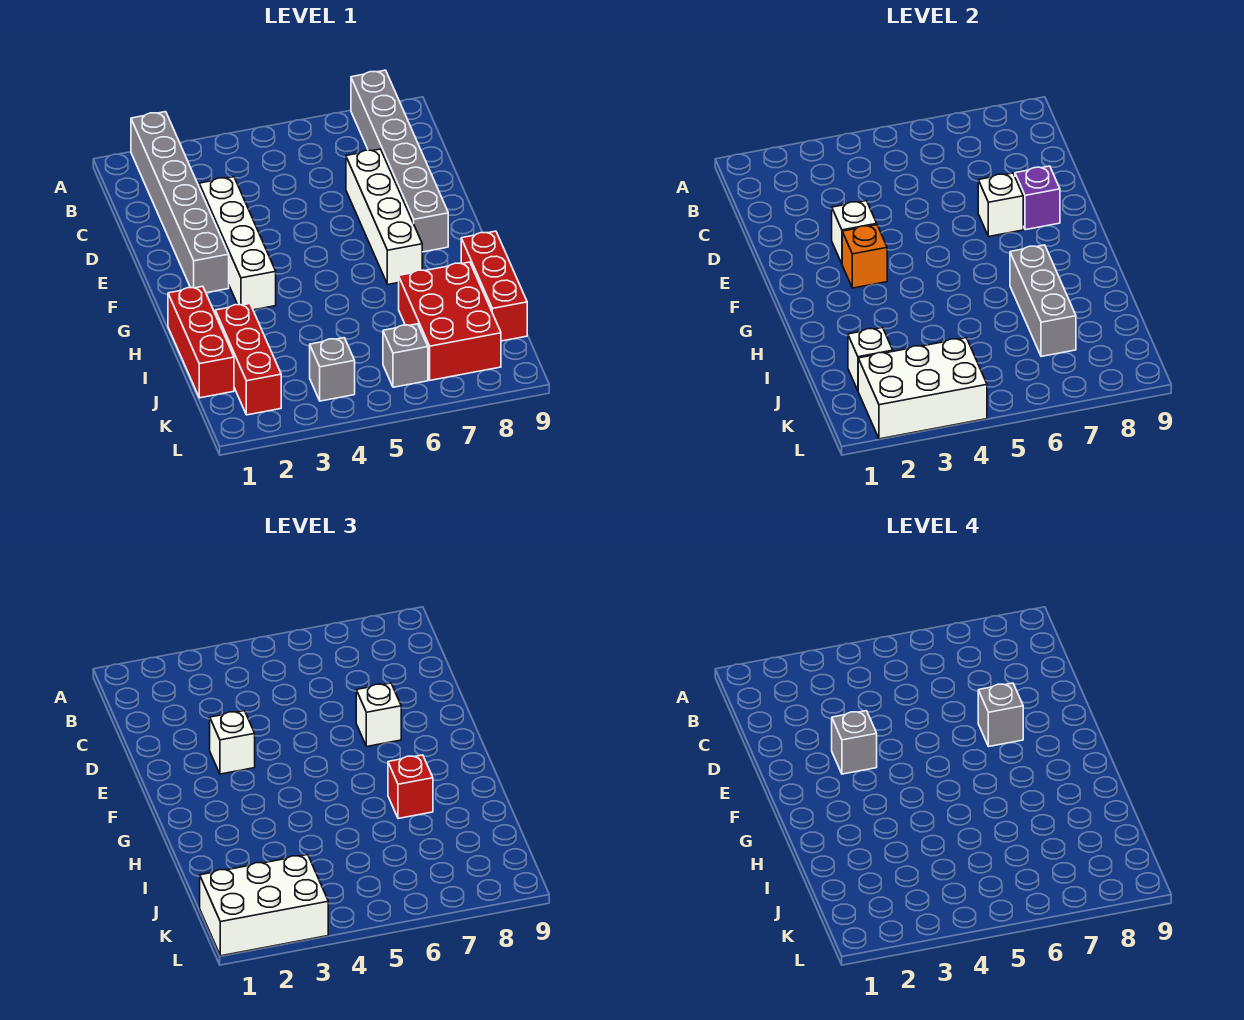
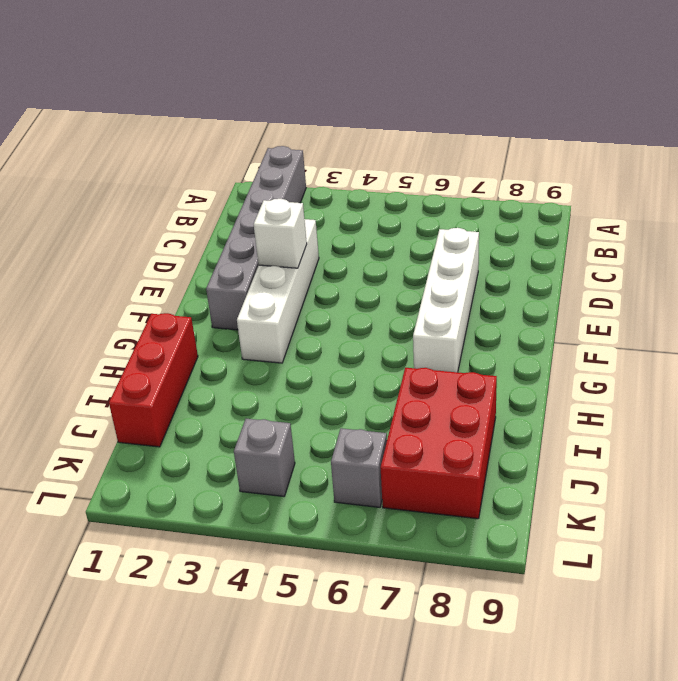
none -> grey 1x6 brick [351,70,448,252]
none -> red 1x3 brick [461,231,527,341]
none -> red 1x3 brick [215,304,281,415]

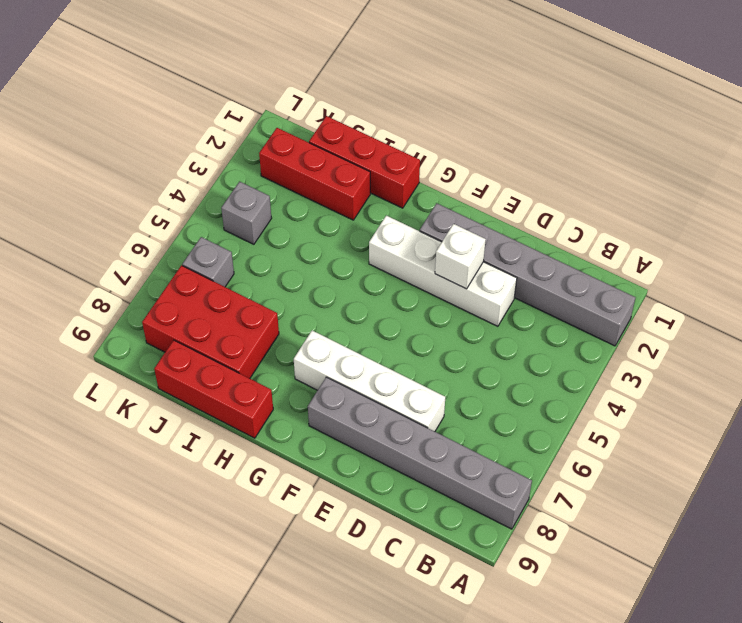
none -> white 1x1 brick [978,173,1023,236]
none -> purple 1x1 brick [1015,166,1060,230]
none -> orange 1x1 brick [842,225,887,288]

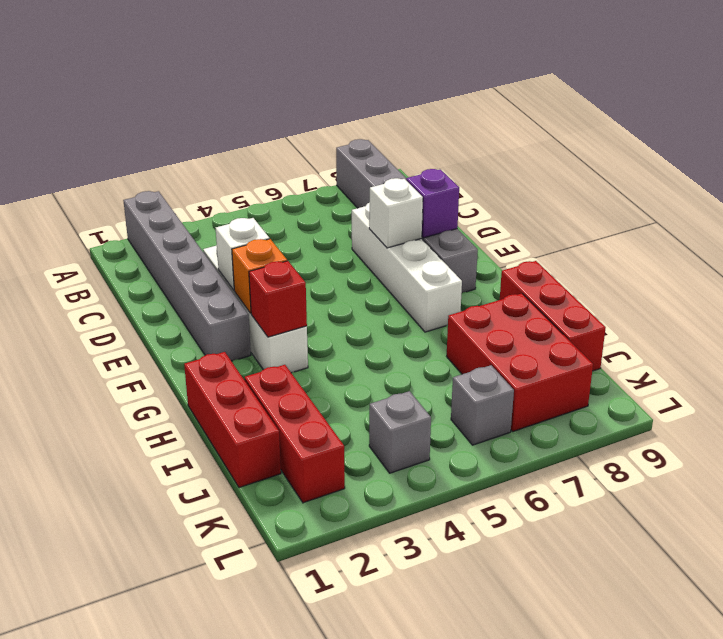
red 1x1 brick [249,261,307,337] -> red 1x1 brick moved to [388,755,433,819]
none -> grey 1x3 brick [1010,245,1076,357]
none -> white 1x1 brick [848,328,893,390]
none -> white 2x3 brick [858,338,987,439]

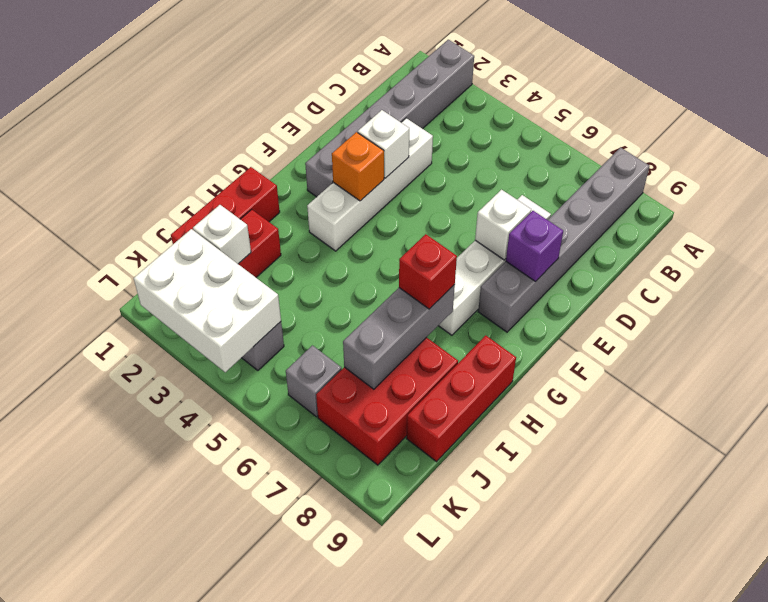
none -> white 1x1 brick [210,711,255,774]
none -> white 1x1 brick [356,683,401,746]
none -> white 2x3 brick [200,855,328,956]

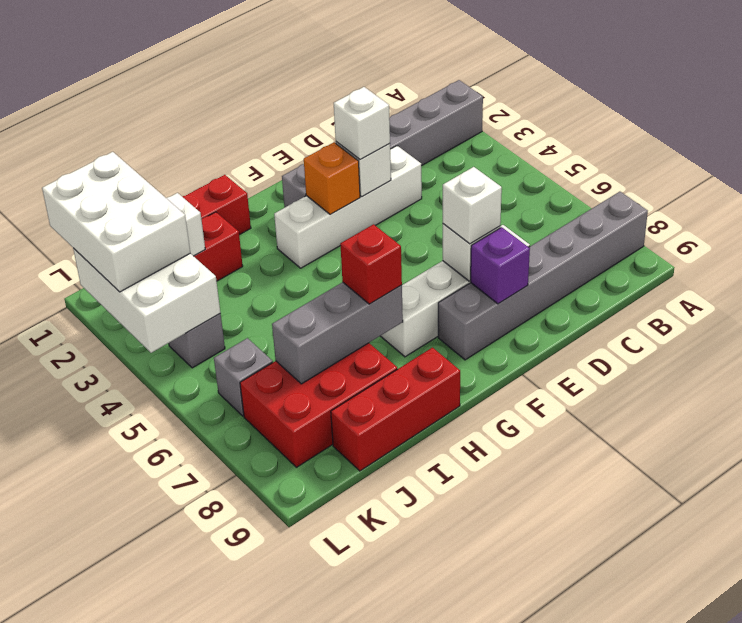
none -> grey 1x1 brick [832,711,877,774]
none -> grey 1x1 brick [978,683,1023,746]

